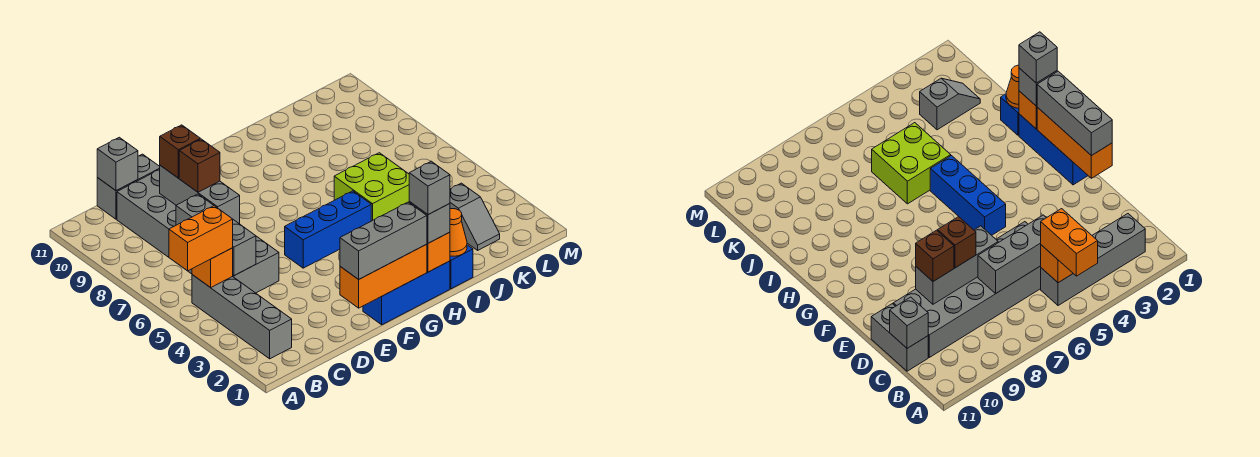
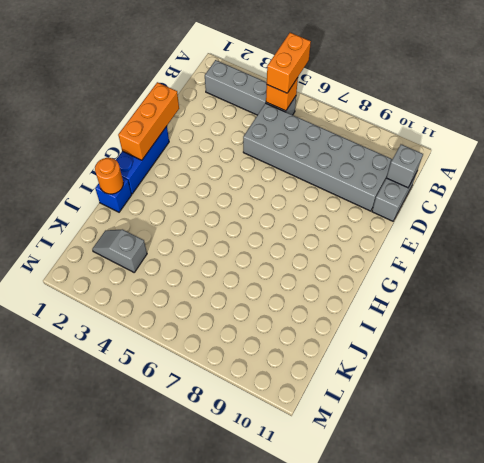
orange 1x1 round brick [95,158,123,194] -> orange 1x1 cone [450,209,467,256]
none -> blue 1x3 brick [285,191,371,268]
none -> lime 2x2 brick [334,153,409,221]
none -> grey 1x3 brick [176,194,256,276]

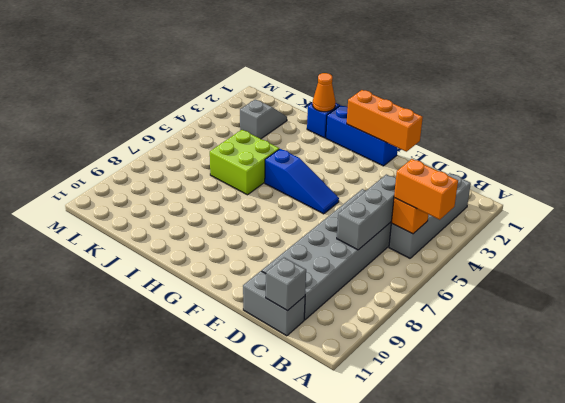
blue 1x3 slope [265,149,339,214] -> blue 1x3 brick [285,191,371,268]
none -> grey 1x3 brick [160,165,240,224]
none -> orange 1x1 brick [427,232,450,272]
none -> brown 1x1 brick [179,139,220,192]

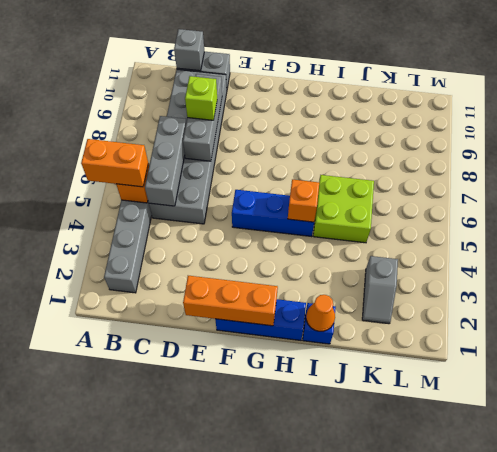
lime 1x1 brick [185,76,217,120] -> brown 1x1 brick [179,139,220,192]
orange 1x1 brick [288,179,319,222] -> orange 1x1 brick moved to [427,232,450,272]
none -> brown 1x1 brick [160,125,200,178]
none -> grey 1x3 brick [340,202,427,279]
none -> grey 1x1 brick [409,202,450,243]

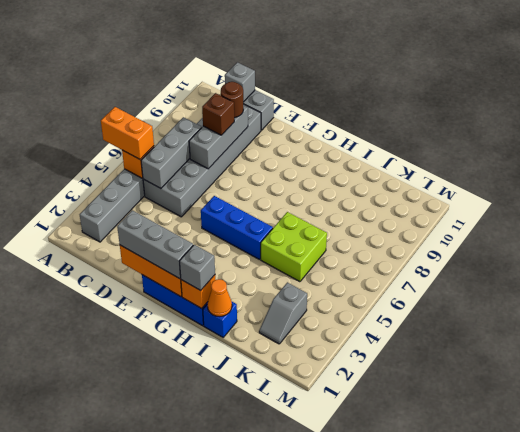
brown 1x1 round brick [221,82,243,118] -> brown 1x1 brick [160,125,200,178]
none -> grey 1x1 brick [409,161,450,215]

